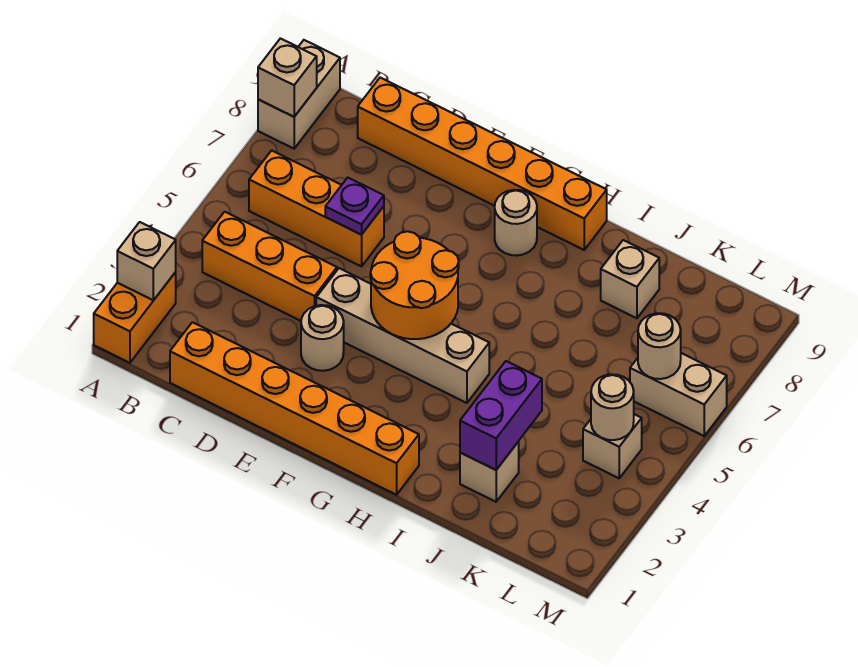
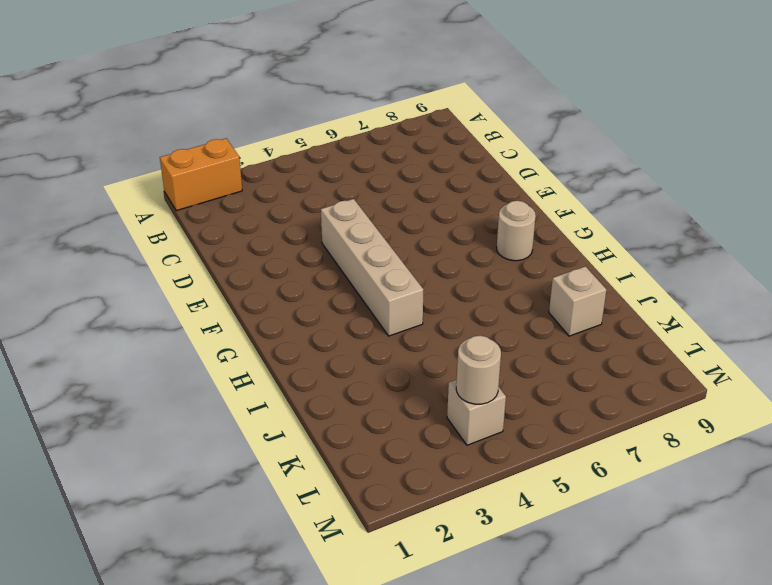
none -> tan 1x2 brick [258,40,340,149]
none -> orange 1x3 brick [202,212,337,321]
none -> orange 1x3 brick [249,150,384,266]

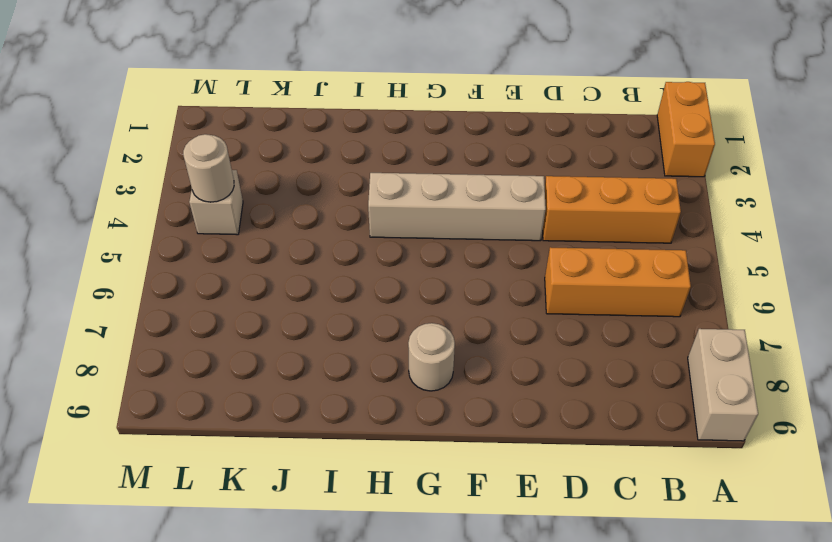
none -> orange 1x6 brick [170,322,419,495]
none -> orange 1x6 brick [358,78,607,250]
none -> tan 1x1 round brick [301,305,344,371]

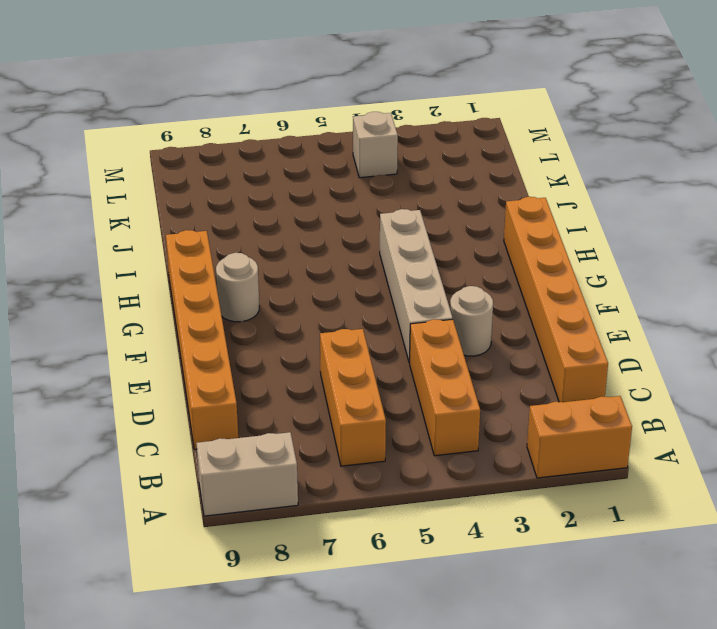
none -> tan 1x1 brick [460,442,519,502]
none -> tan 1x1 brick [601,240,659,318]
none -> tan 1x2 brick [630,353,727,436]

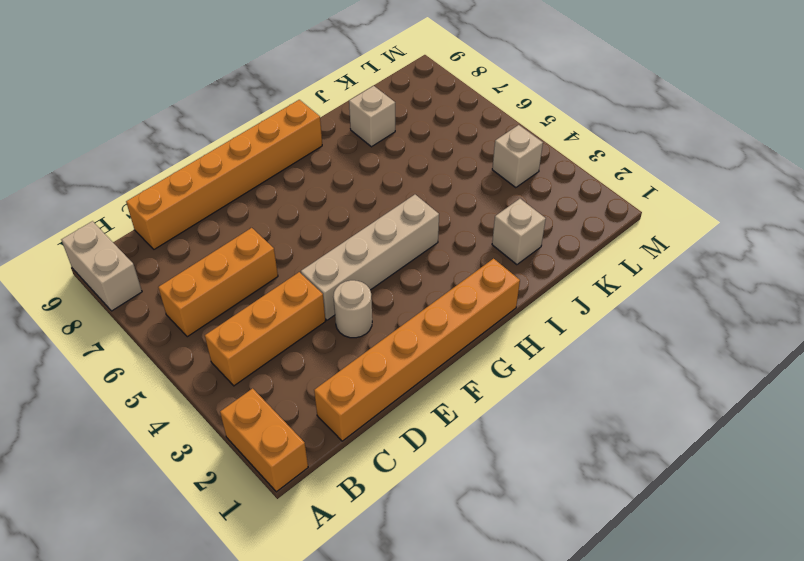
none -> tan 1x1 round brick [495,190,537,256]
none -> tan 1x2 brick [630,353,727,436]
none -> tan 1x1 brick [117,222,176,300]

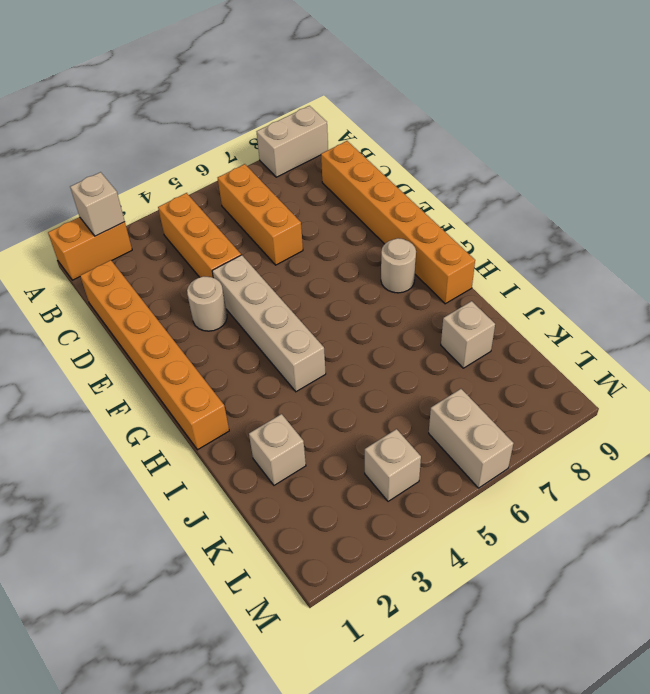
none -> tan 1x1 brick [258,38,317,117]
none -> purple 1x1 plate [325,178,384,235]
none -> orange 2x2 round brick [370,231,459,339]

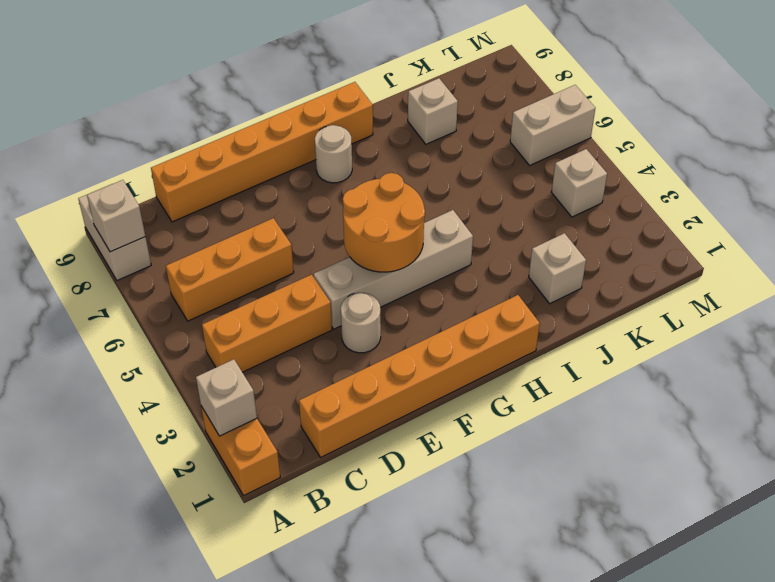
none -> purple 1x1 plate [325,178,384,235]
none -> purple 1x2 brick [460,361,542,470]
none -> tan 1x1 round brick [591,374,634,440]

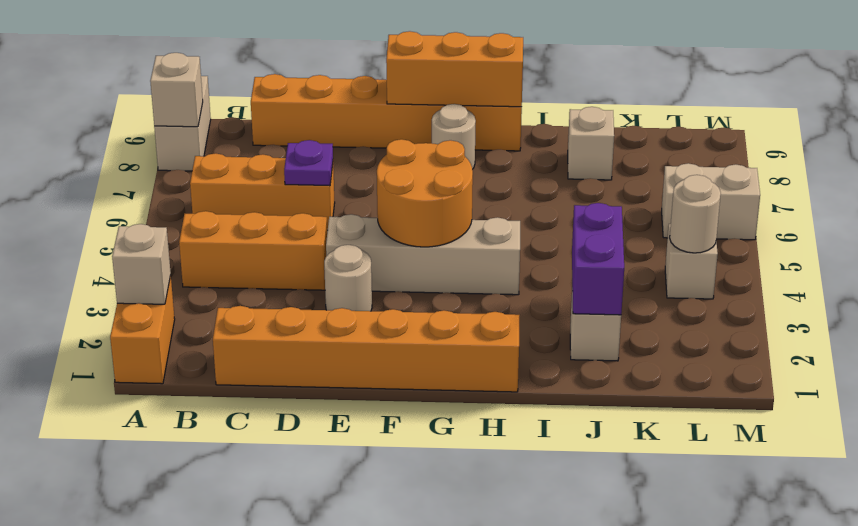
orange 1x3 brick [386,31,523,107] -> none
none -> tan 1x1 round brick [638,313,681,379]

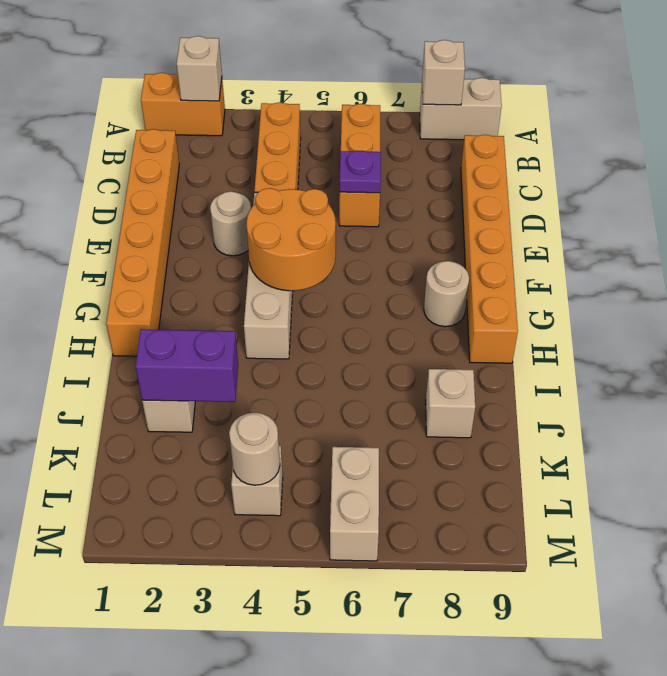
none -> tan 1x1 round brick [638,313,681,379]

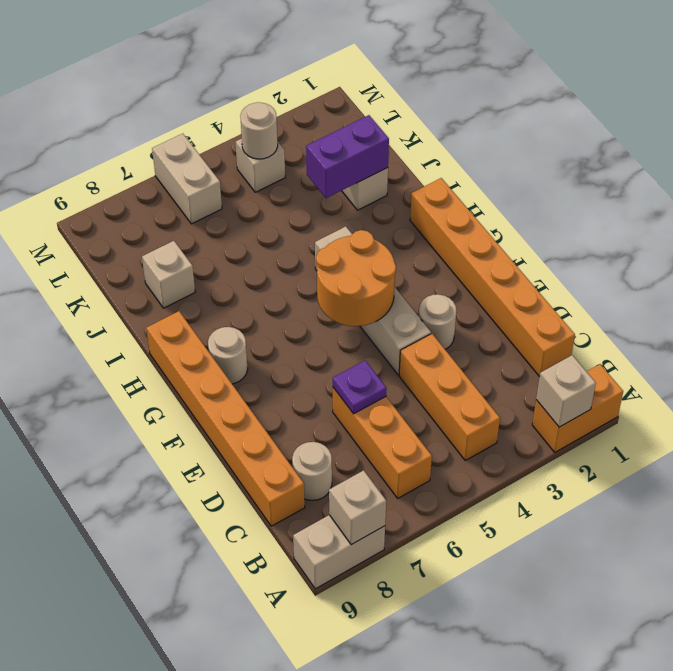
tan 1x1 round brick [292,442,332,500] -> tan 1x1 round brick moved to [638,313,681,379]

